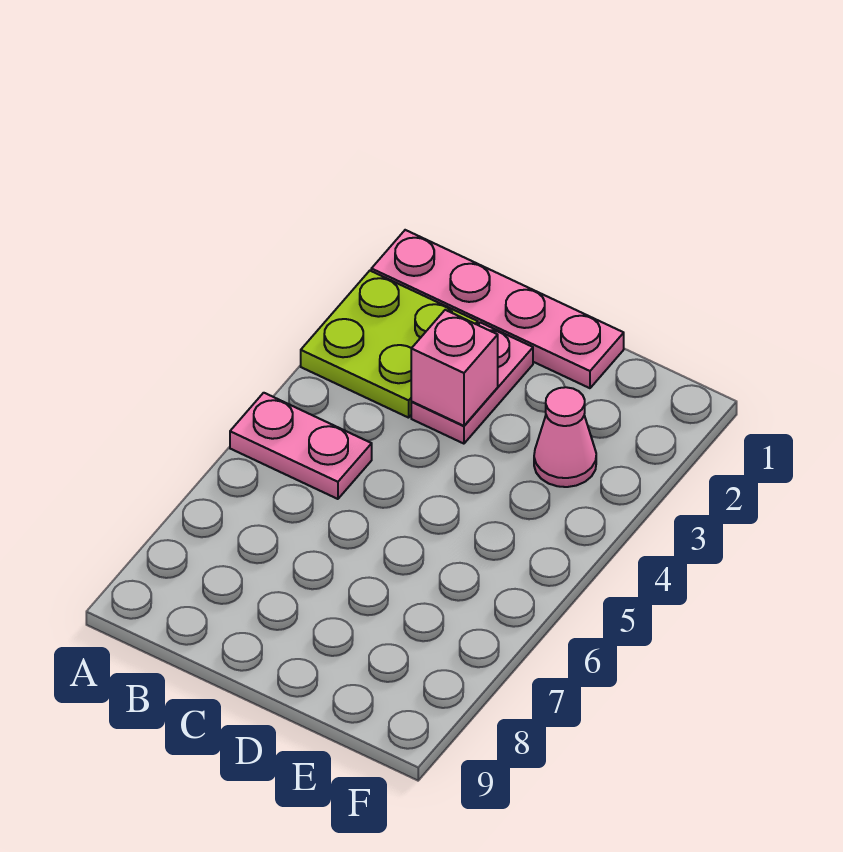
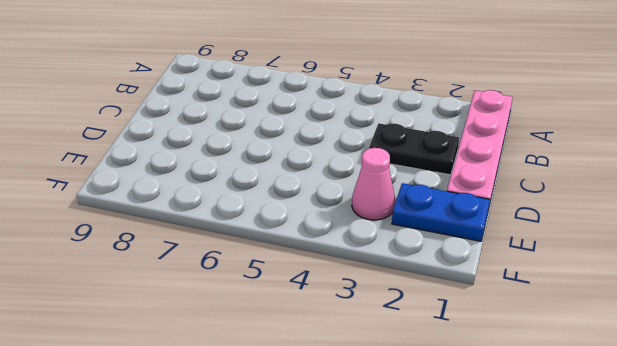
black 1x2 plate [369,123,459,175] -> pink 1x2 plate [411,323,533,444]
blue 1x2 plate [392,183,490,241] -> none
none -> lime 2x2 plate [301,271,478,418]
none -> pink 1x2 plate [230,393,372,499]

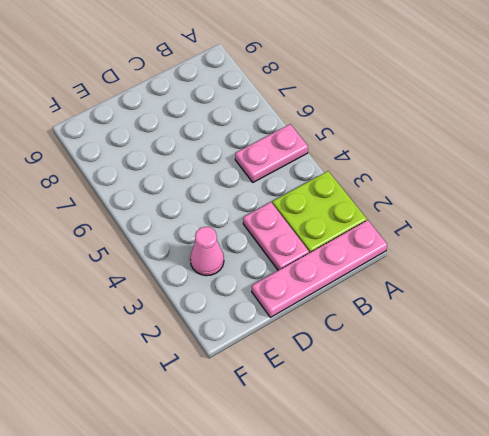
none -> pink 1x1 brick [411,310,498,426]

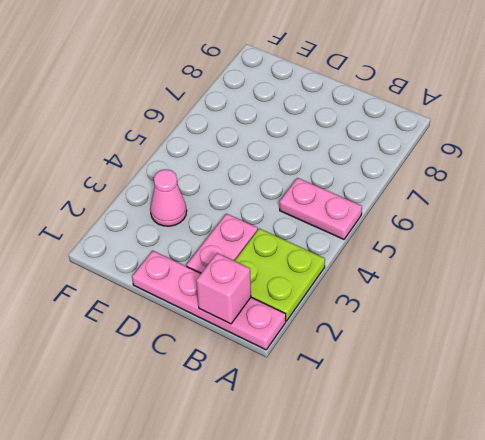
pink 1x1 brick [196,253,251,324] -> pink 1x1 brick moved to [411,310,498,426]

